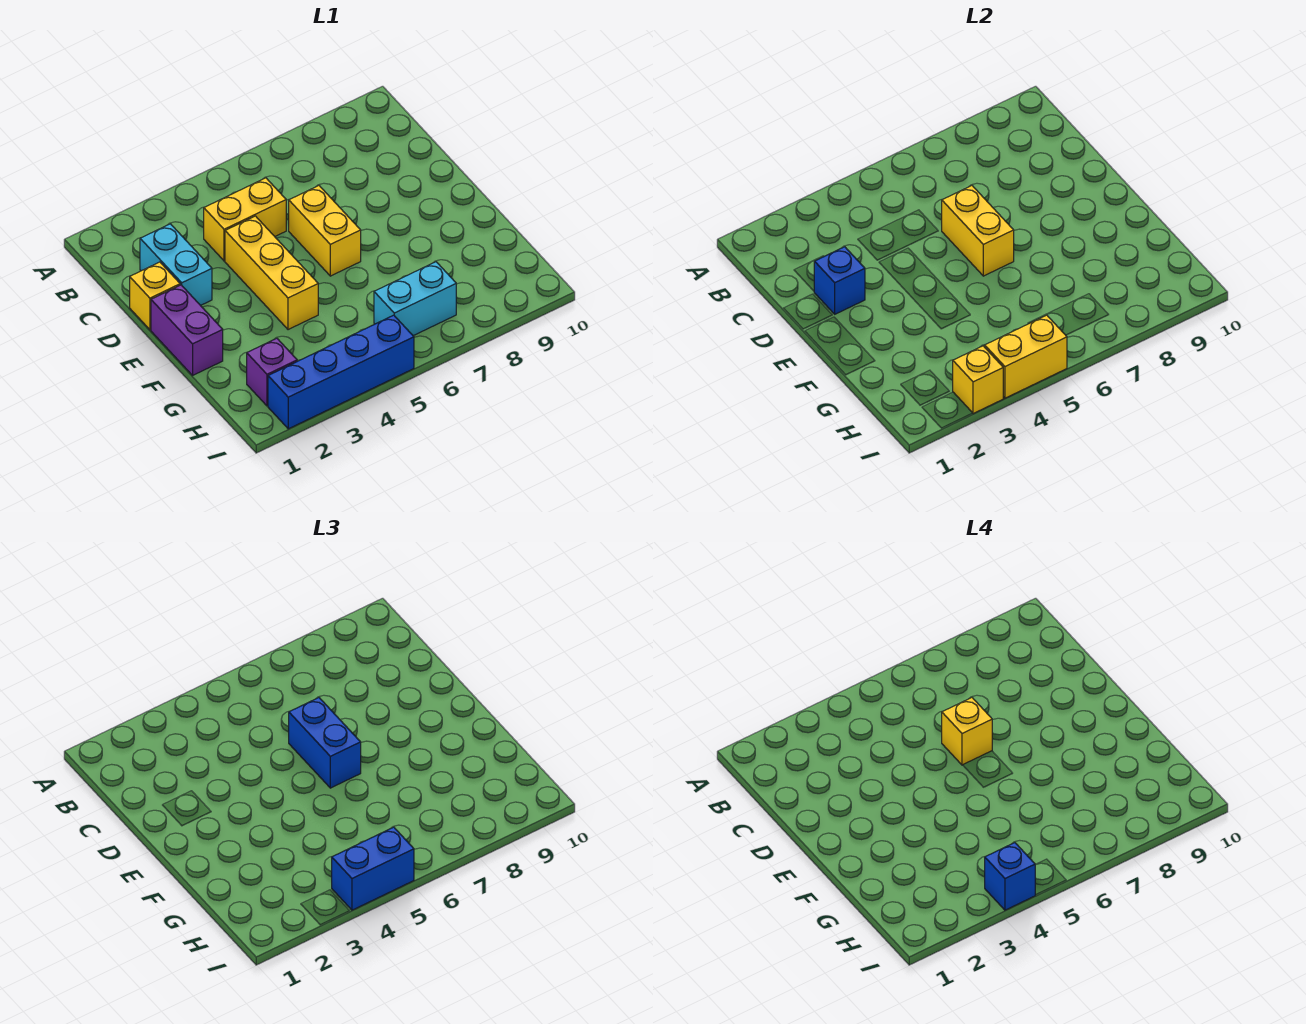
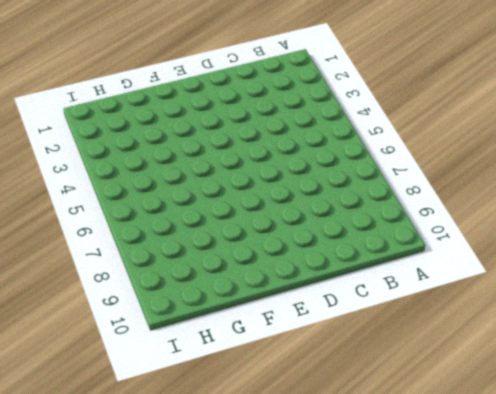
none -> cyan 1x2 brick [140,224,212,305]
none -> yellow 1x2 brick [204,178,286,261]
none -> yellow 1x1 brick [130,262,180,330]

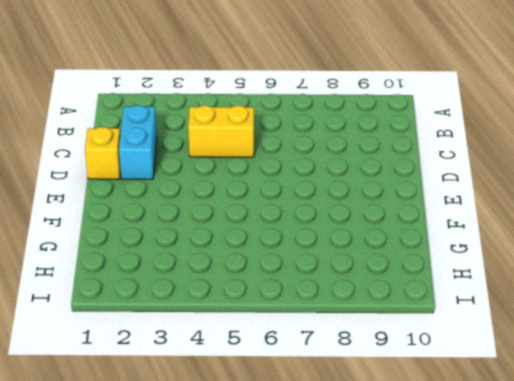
none -> yellow 1x3 brick [225,216,318,330]
none -> yellow 1x2 brick [289,186,361,276]
none -> purple 1x2 brick [151,285,223,375]

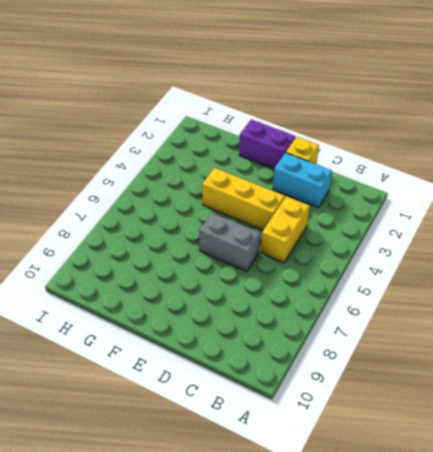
grey 1x2 brick [199,213,260,271] -> yellow 1x2 brick [289,186,361,276]
none -> purple 1x1 brick [247,338,297,406]
none -> cyan 1x2 brick [374,262,456,336]
none -> blue 1x4 brick [268,315,414,429]

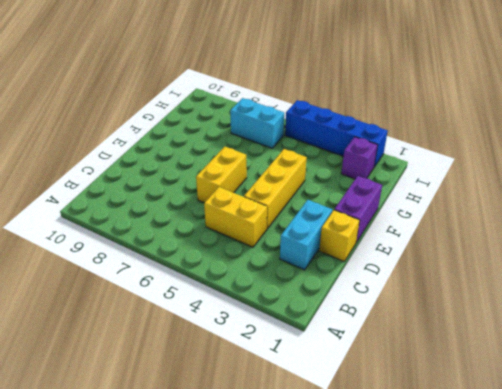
none -> blue 1x1 brick [814,247,865,314]
none -> yellow 1x2 brick [942,186,1014,276]
none -> yellow 1x1 brick [953,346,1003,414]

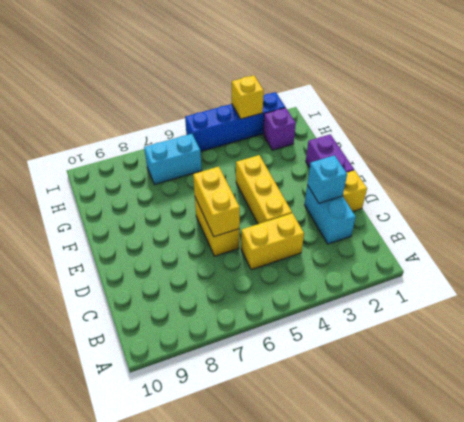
cyan 1x1 brick [307,155,347,203] -> blue 1x1 brick [814,247,865,314]
none -> yellow 1x2 brick [985,315,1067,398]
none -> blue 1x2 brick [289,698,361,788]
none -> blue 1x2 brick [332,827,414,910]

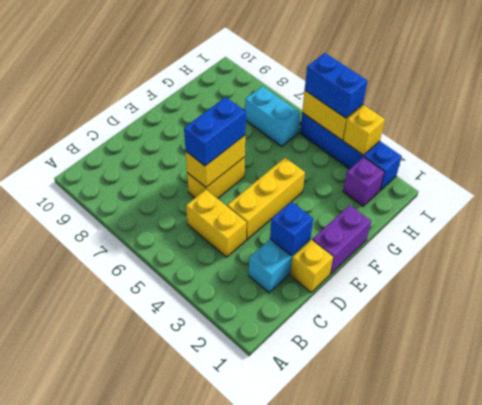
none -> yellow 1x1 brick [942,698,992,765]
none -> blue 1x1 brick [985,843,1035,910]

